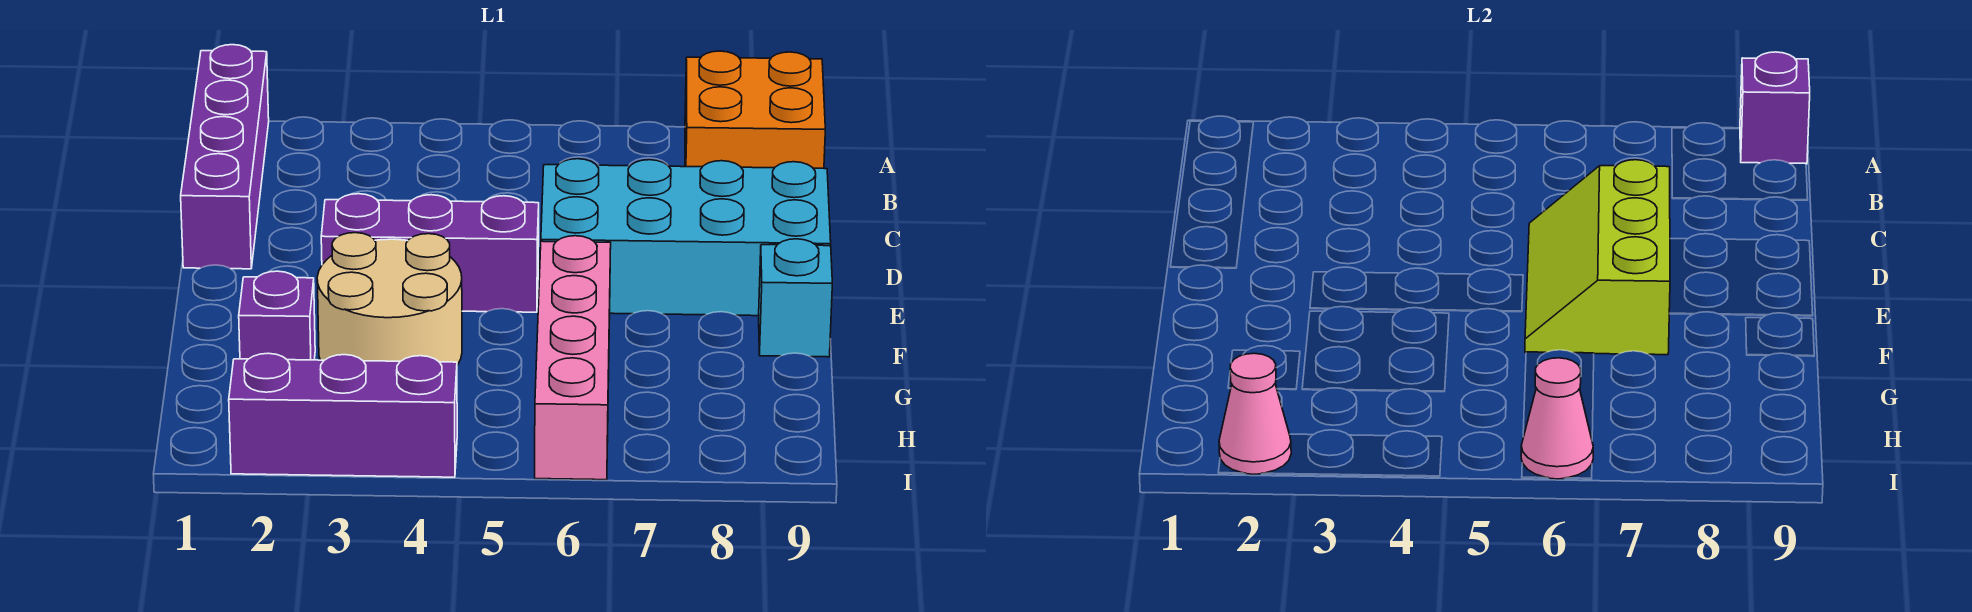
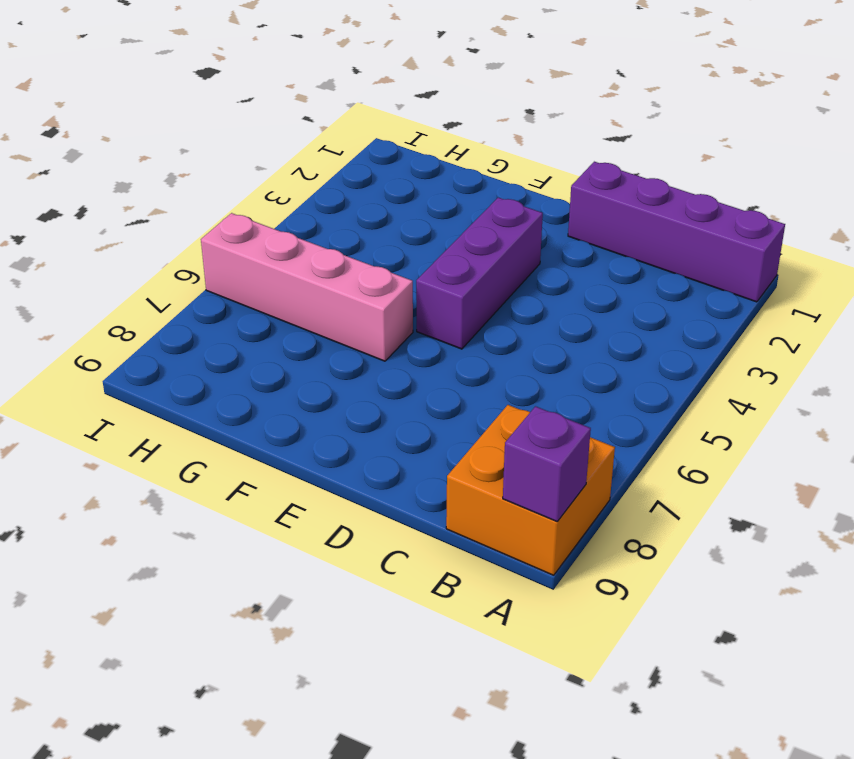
none -> cyan 2x4 brick [541,159,831,316]
none -> tan 2x2 round brick [317,233,462,365]
none -> cyan 1x1 brick [759,239,832,357]

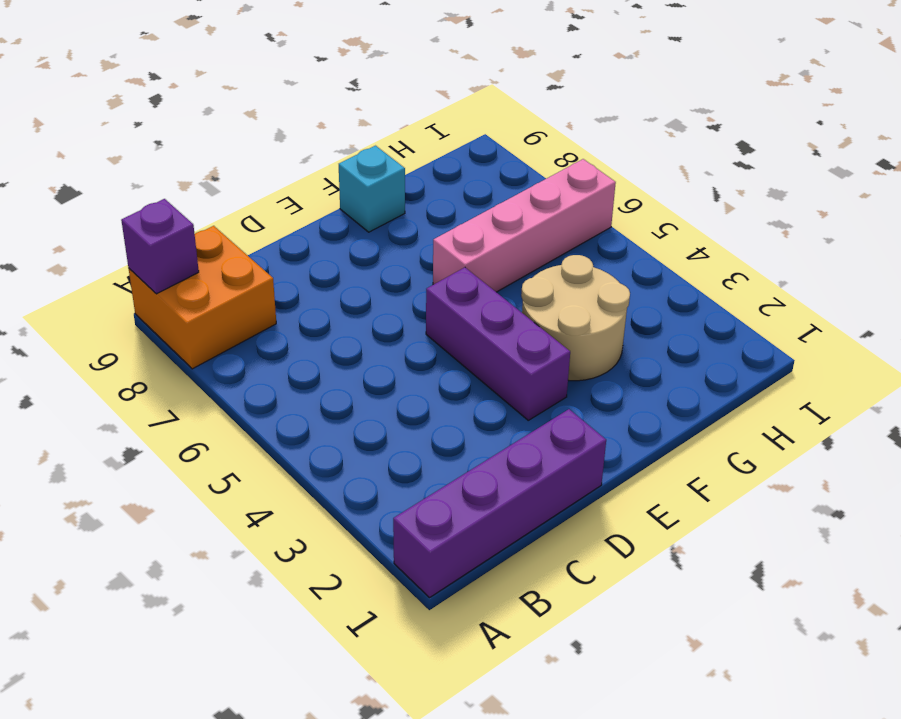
none -> cyan 2x4 brick [541,159,831,316]
none -> purple 1x1 brick [239,271,315,360]
none -> purple 1x3 brick [229,353,457,477]

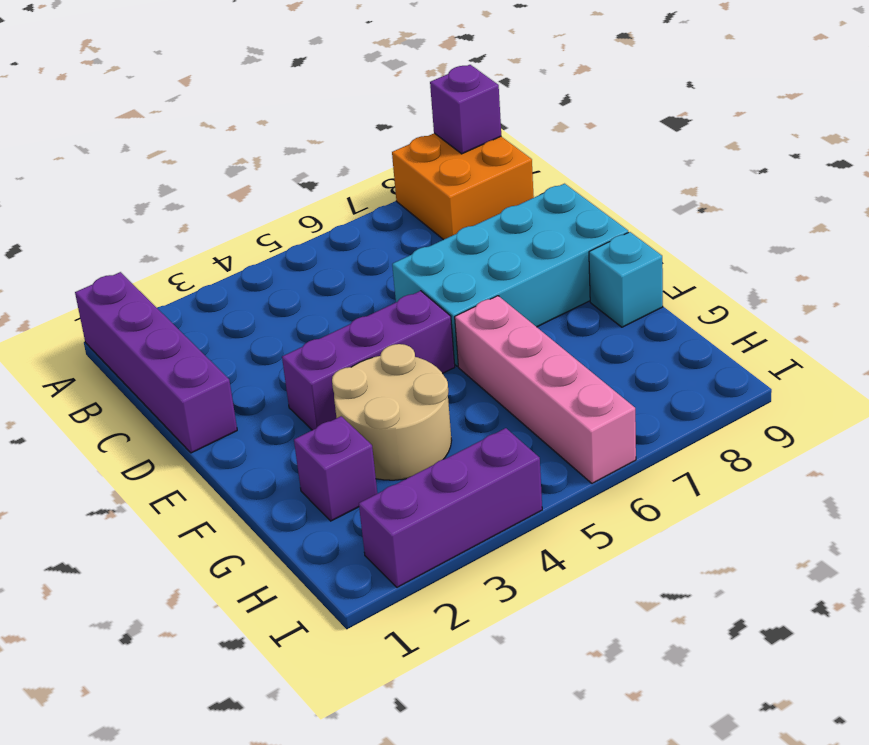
none -> lime 2x3 slope [1525,160,1670,355]
none -> pink 1x1 cone [1219,353,1291,474]
none -> pink 1x1 cone [1521,358,1593,479]

